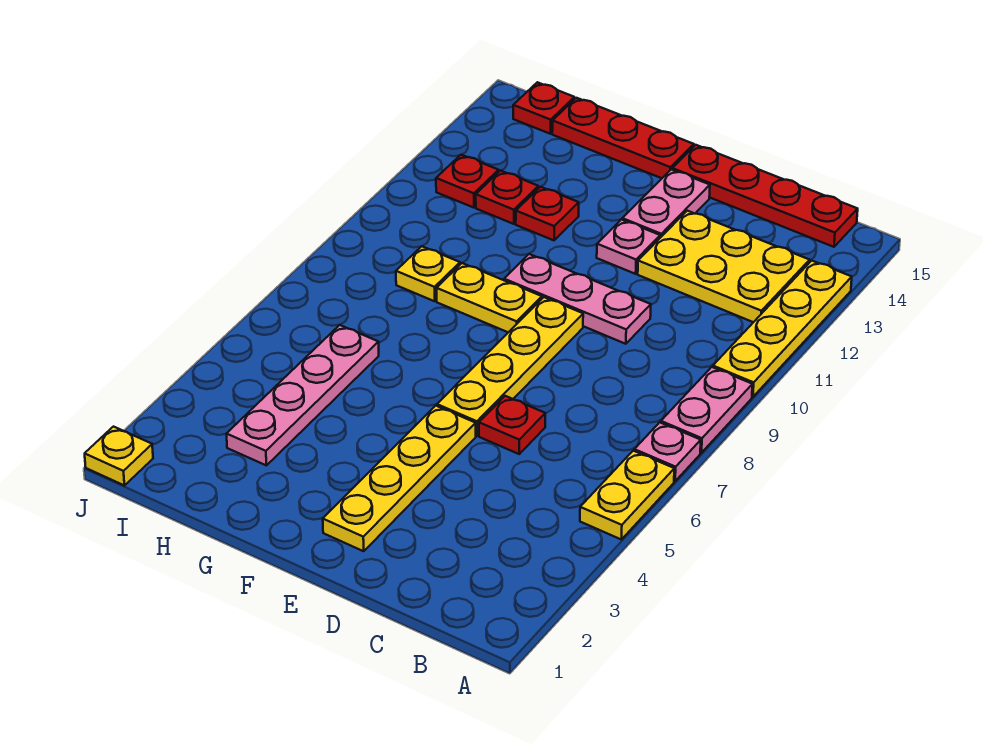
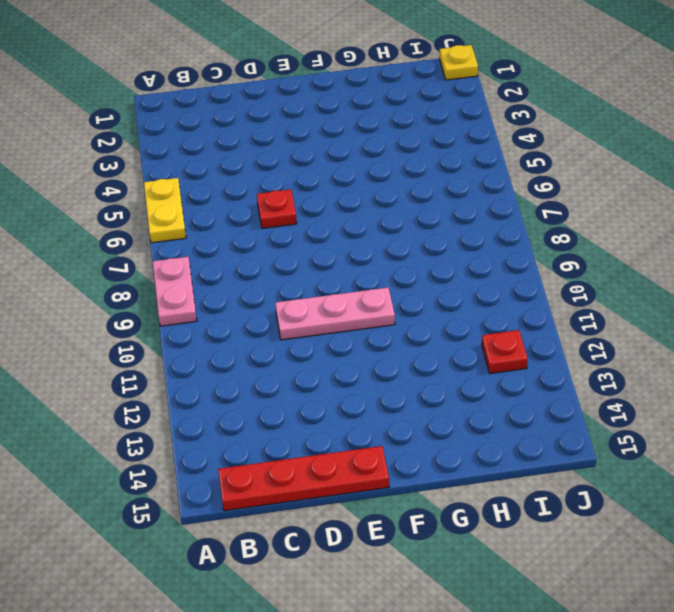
none -> pink 1x1 plate [634,422,701,481]
none -> yellow 1x4 plate [713,261,852,397]
none -> yellow 2x3 plate [638,211,810,322]

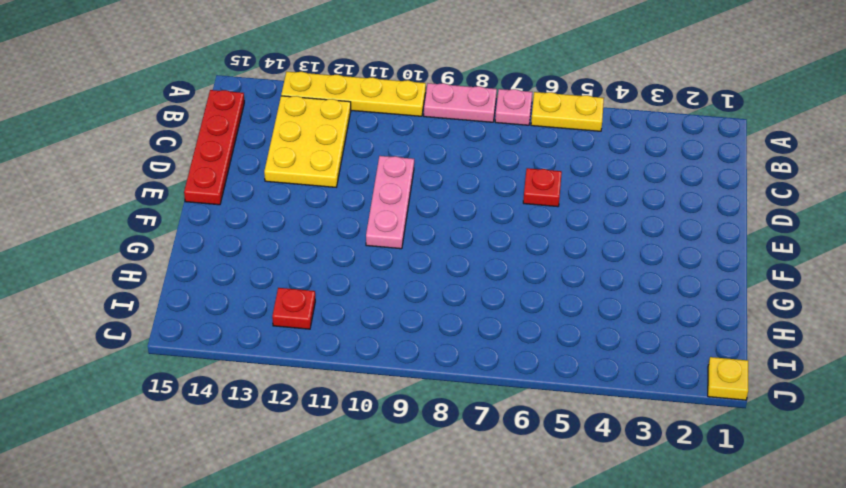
none -> yellow 1x4 plate [323,406,476,551]
none -> yellow 1x4 plate [437,297,583,436]
none -> pink 1x1 plate [597,219,660,274]

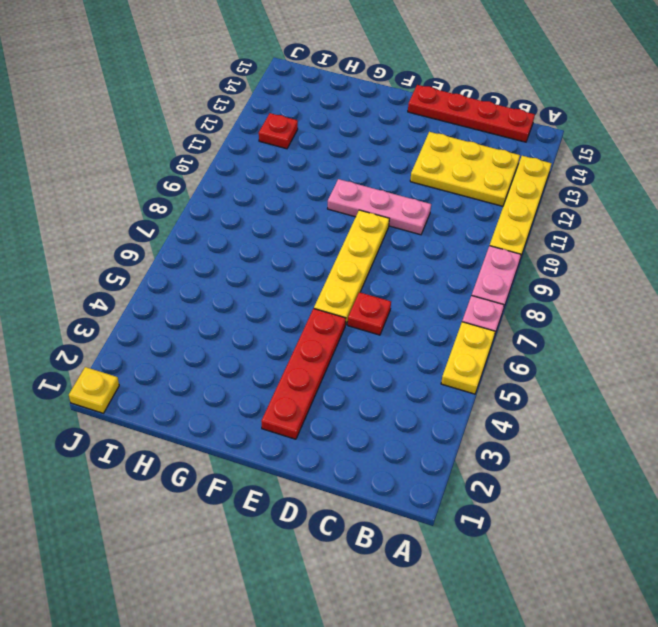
red 1x4 plate [261,309,346,439] -> yellow 1x4 plate [323,406,476,551]
none -> pink 1x1 plate [597,219,660,274]
none -> pink 1x2 plate [622,169,710,238]
none -> yellow 1x2 plate [437,263,542,332]

